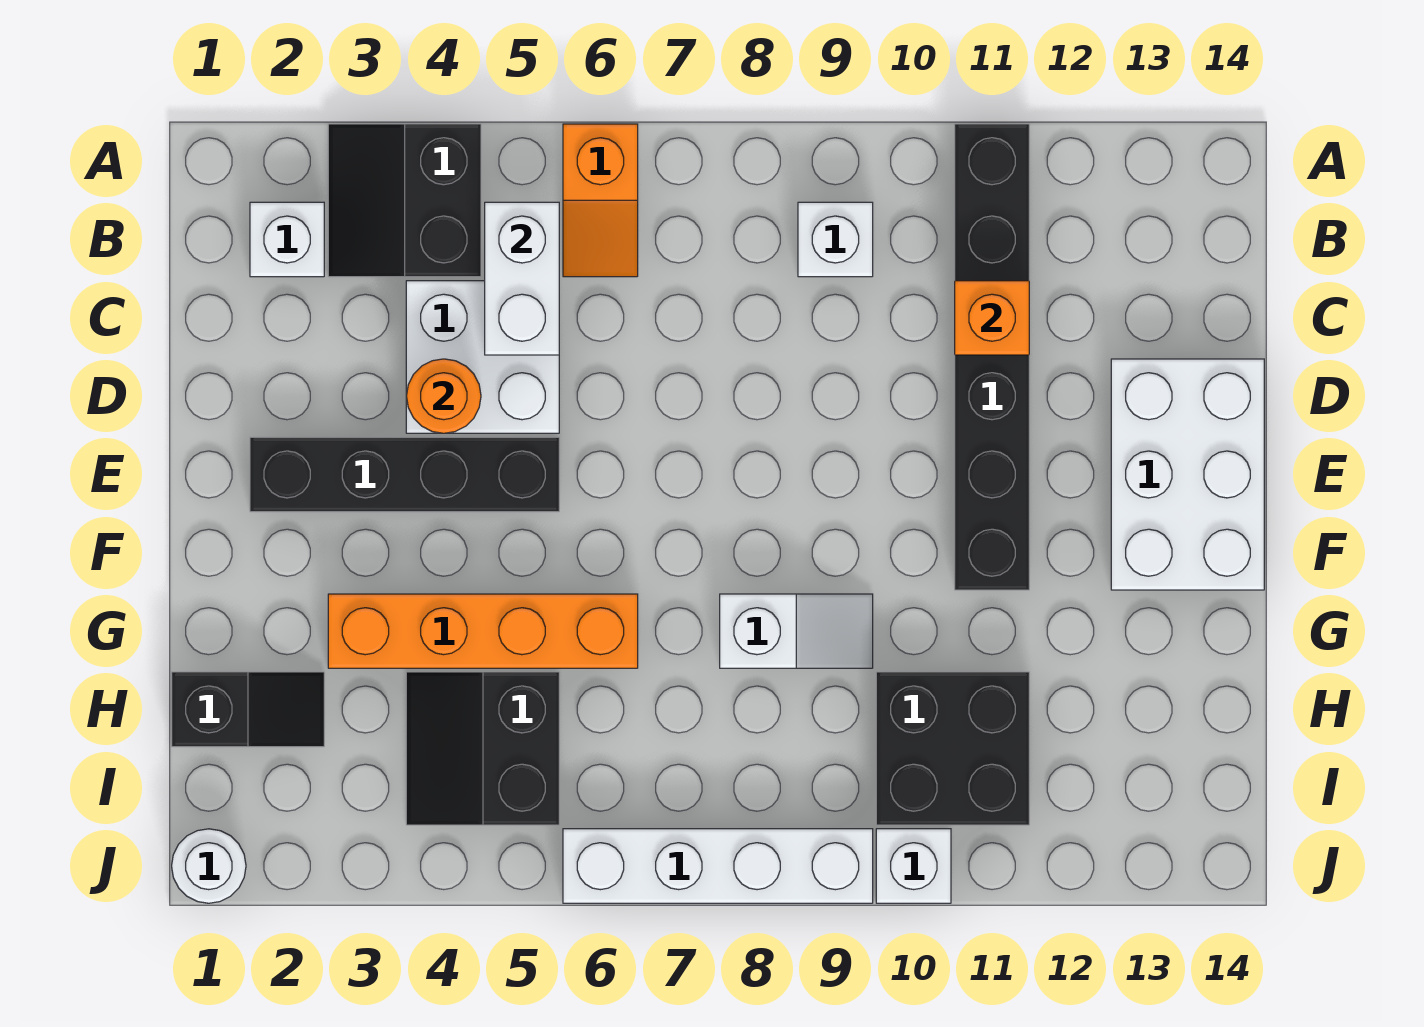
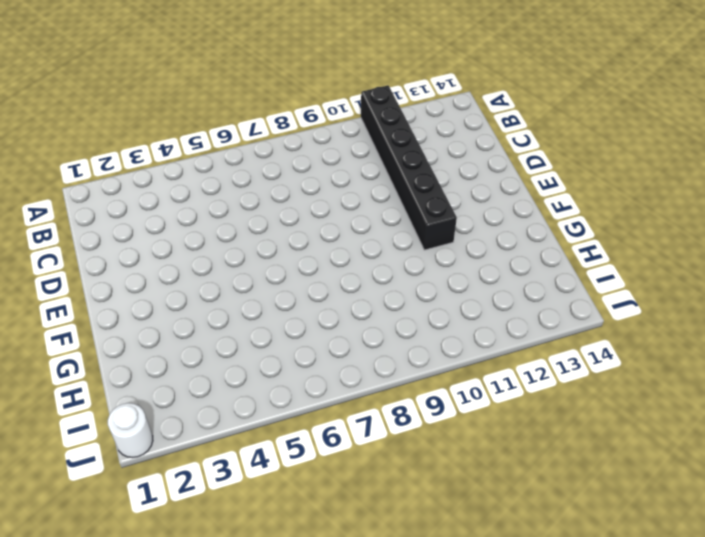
none -> black 2x2 slope [328,124,481,277]
none -> orange 1x2 slope [563,124,638,277]
none -> white 1x1 brick [250,202,324,277]

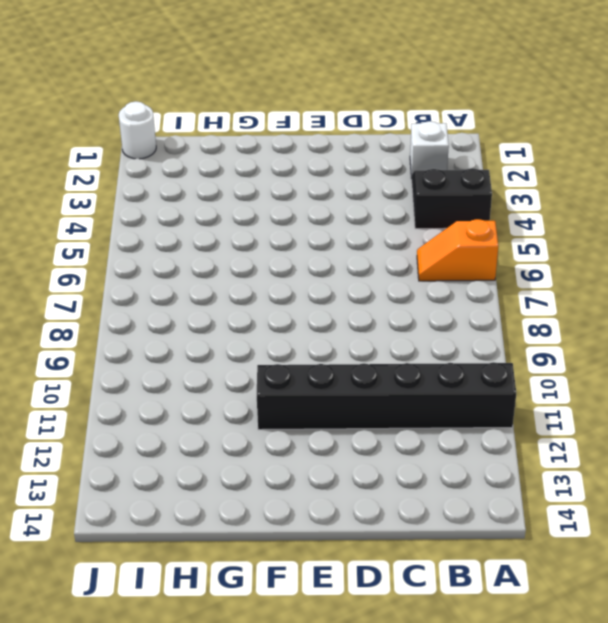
none -> white 1x1 brick [798,202,873,277]
none -> white 2x2 brick [406,281,559,433]
none -> white 2x3 brick [1111,359,1264,590]

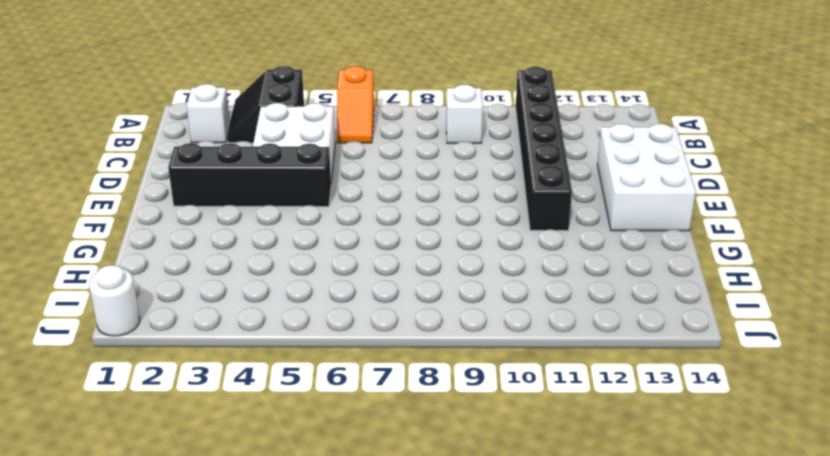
none -> orange 1x4 brick [328,594,638,668]
none -> white 1x2 slope [720,594,873,668]
none -> black 1x2 slope [172,672,324,747]

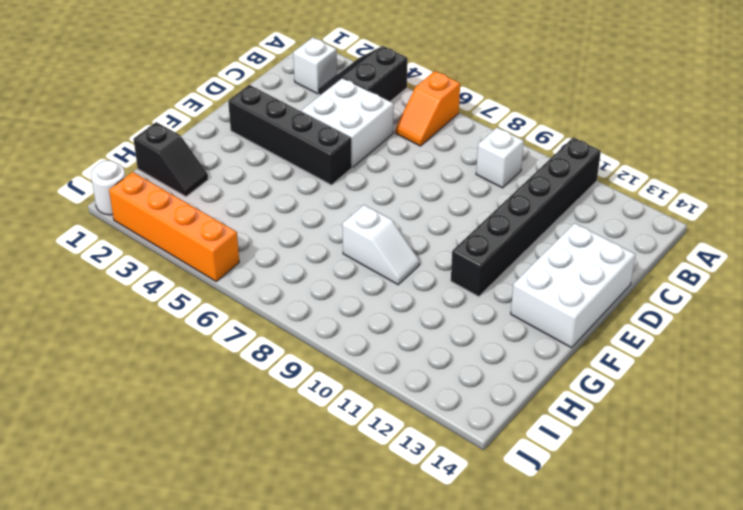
orange 1x4 brick [109,172,239,281] -> orange 1x4 brick moved to [328,594,638,668]
none -> black 2x2 slope [406,672,559,825]
none -> black 2x2 brick [876,672,1029,825]
none -> white 1x4 brick [563,829,873,903]

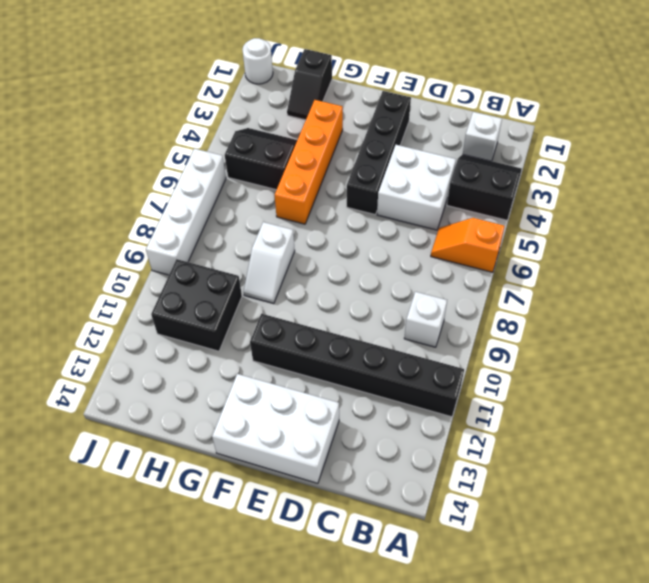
none -> white 1x1 brick [876,829,951,903]
none -> white 1x2 brick [485,202,559,355]
none -> orange 1x1 brick [955,281,1029,355]

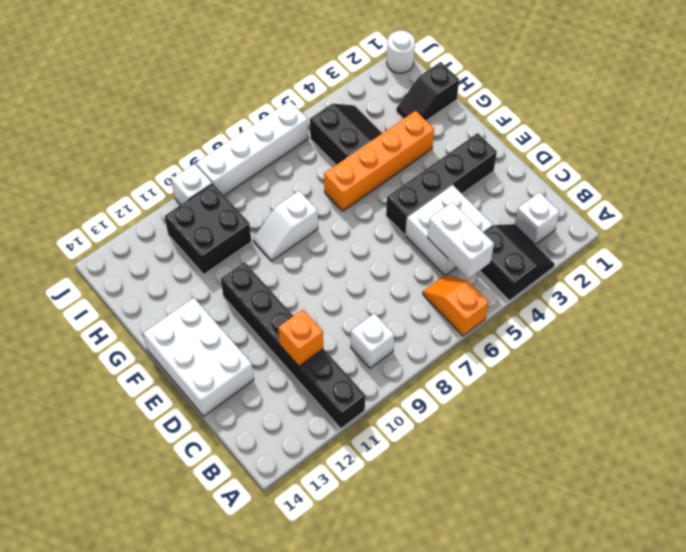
none -> orange 1x1 round brick [407,359,481,433]

